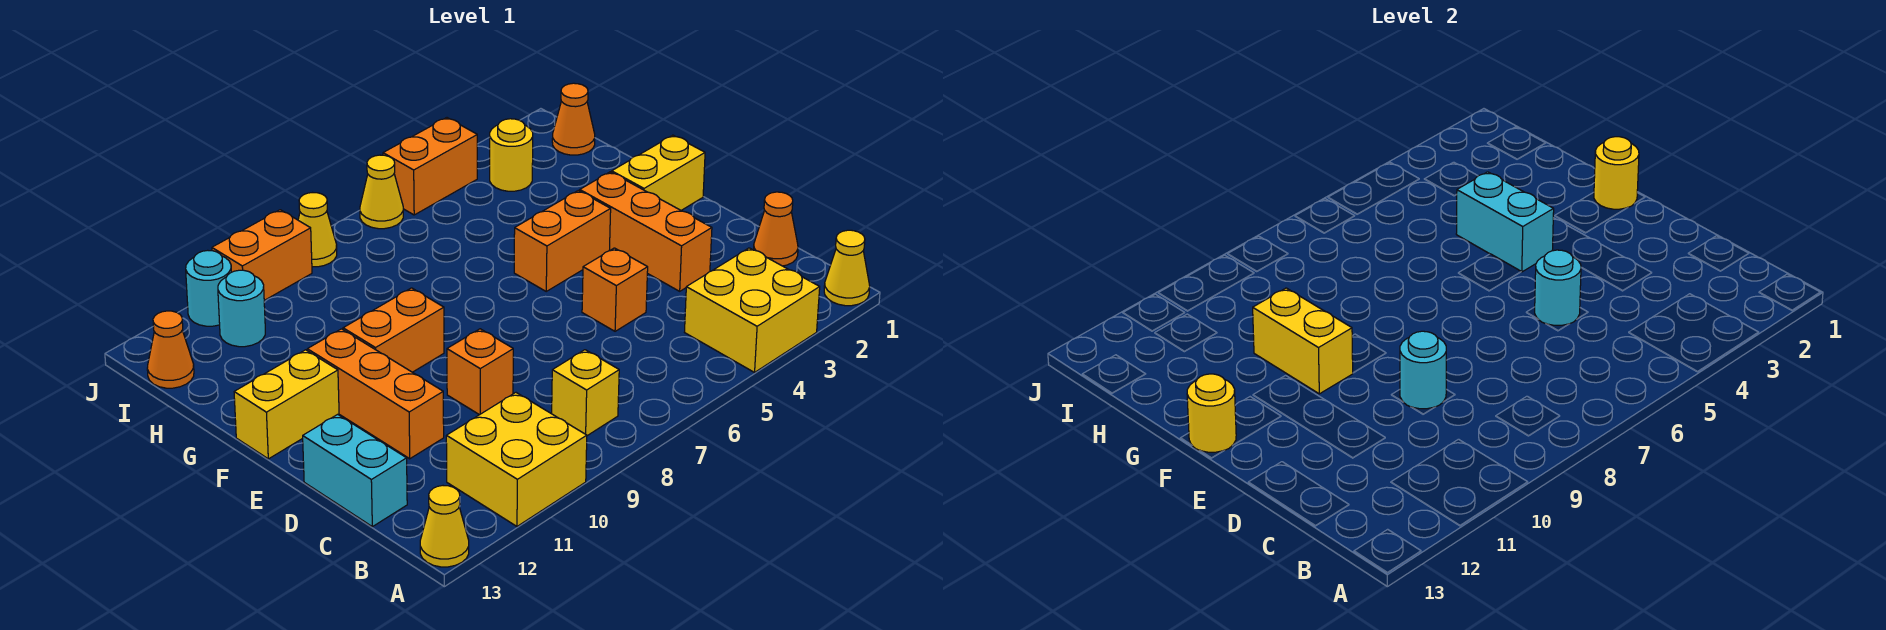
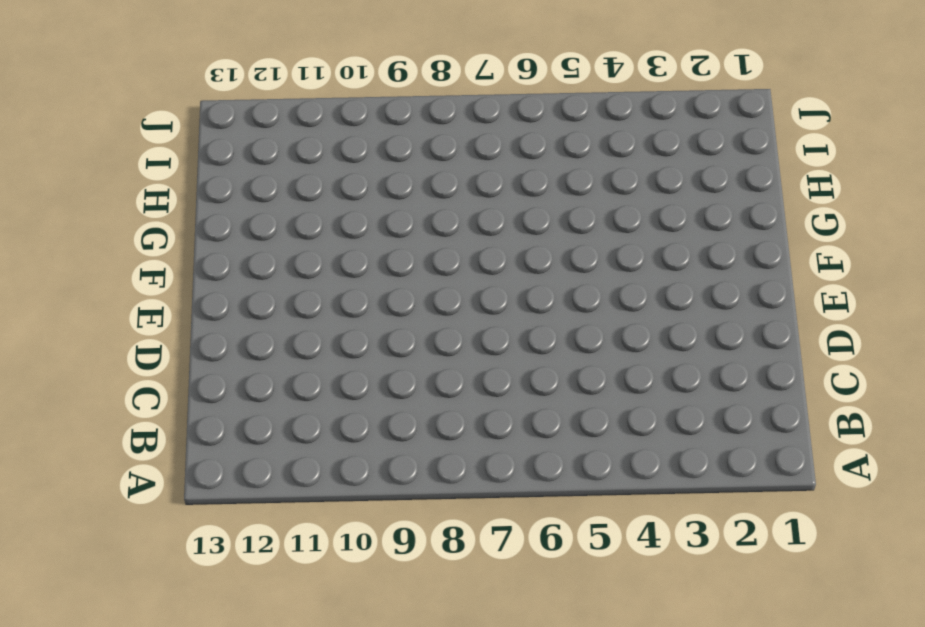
none -> yellow 1x1 cone [824,230,870,306]
none -> yellow 2x2 brick [685,248,820,372]
none -> yellow 2x2 brick [446,393,587,526]
none -> yellow 1x1 cone [420,486,469,567]

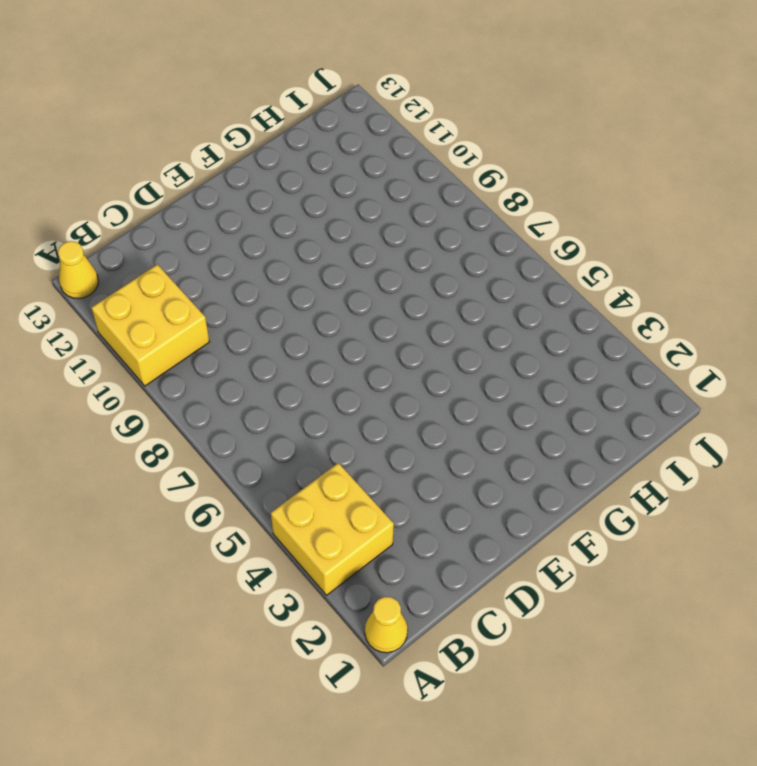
none -> yellow 1x1 brick [552,350,619,436]
none -> orange 1x1 cone [754,192,798,266]
none -> cyan 1x2 brick [303,414,407,527]
none -> orange 1x3 brick [580,172,712,291]

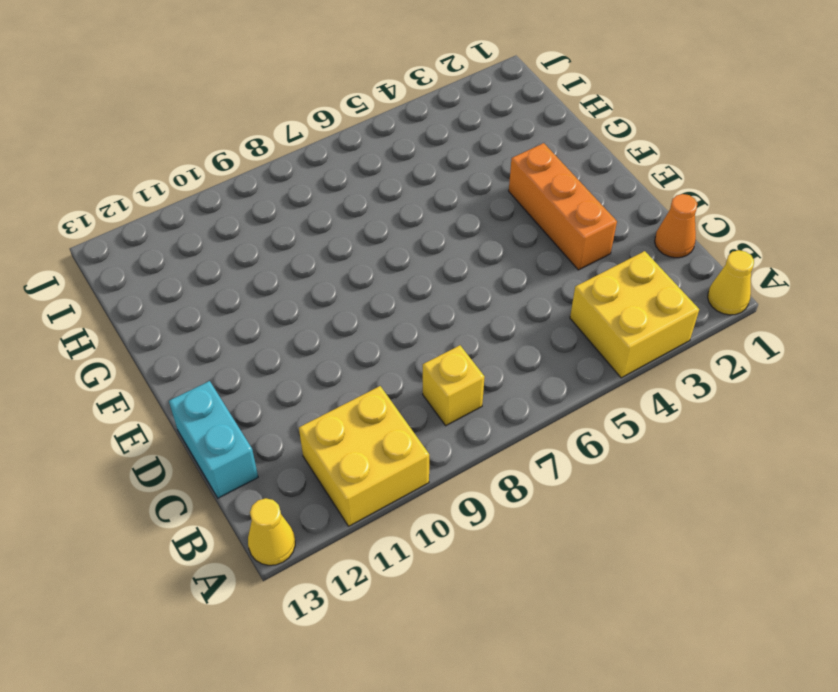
none -> orange 1x1 brick [582,248,648,331]
none -> orange 1x1 brick [447,329,513,415]
none -> orange 1x3 brick [307,329,444,459]
none -> yellow 1x2 brick [612,135,705,210]

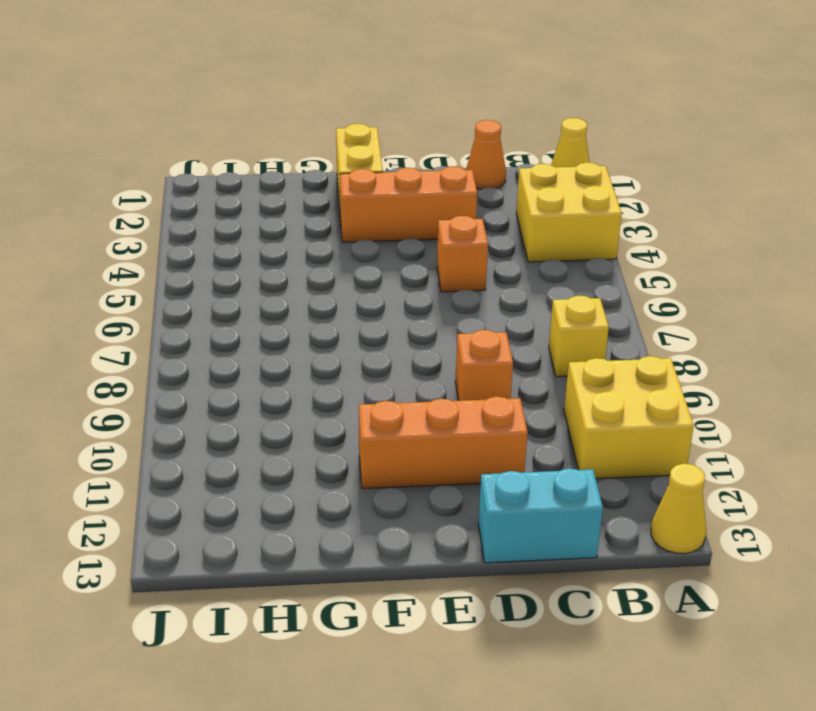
none -> orange 1x2 brick [514,191,611,291]
none -> orange 1x2 brick [343,288,444,372]
none -> yellow 1x2 brick [234,350,339,459]
none -> orange 1x1 cone [552,83,595,155]

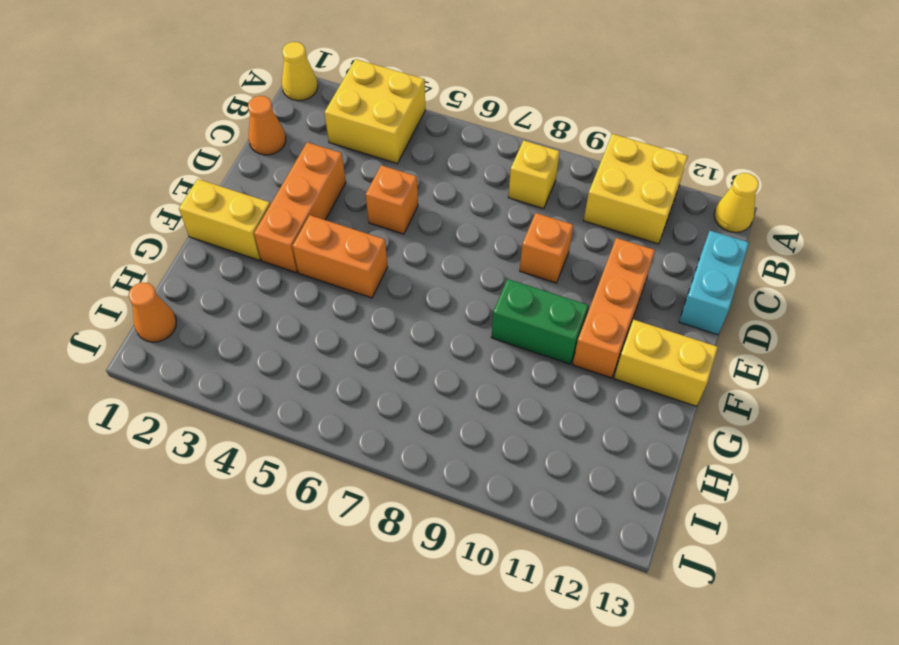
green 1x2 brick [491,279,588,364] -> orange 1x2 brick [343,288,444,372]
none -> yellow 1x1 round brick [490,119,533,191]
none -> cyan 1x1 round brick [218,270,265,347]
none -> orange 1x1 cone [147,311,194,388]
none -> orange 1x2 brick [383,118,477,215]

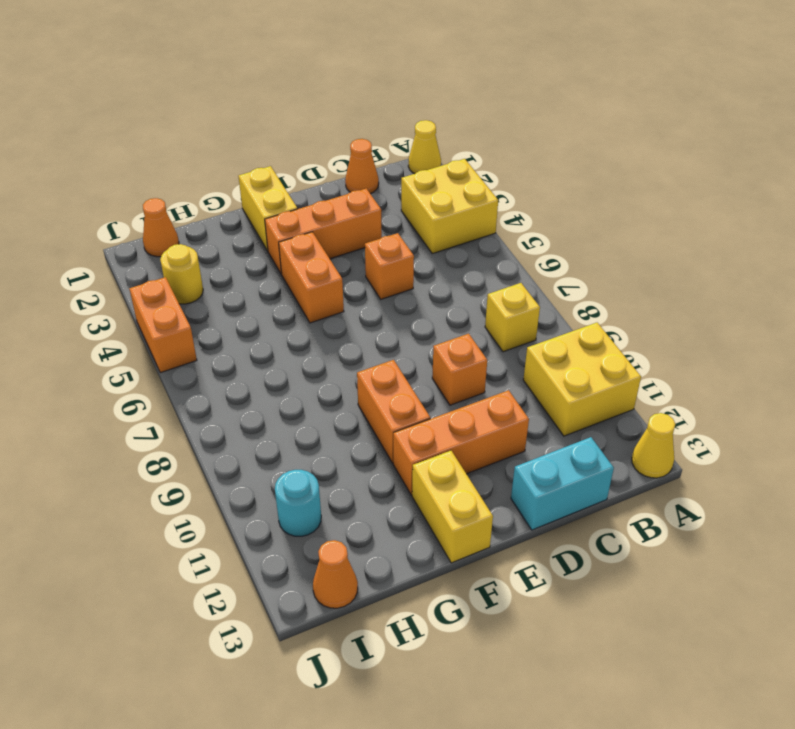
none -> yellow 1x1 cone [360,155,403,229]
none -> yellow 1x1 cone [298,193,337,267]
none -> orange 1x2 brick [212,210,312,300]
none -> cyan 1x1 round brick [186,250,231,326]

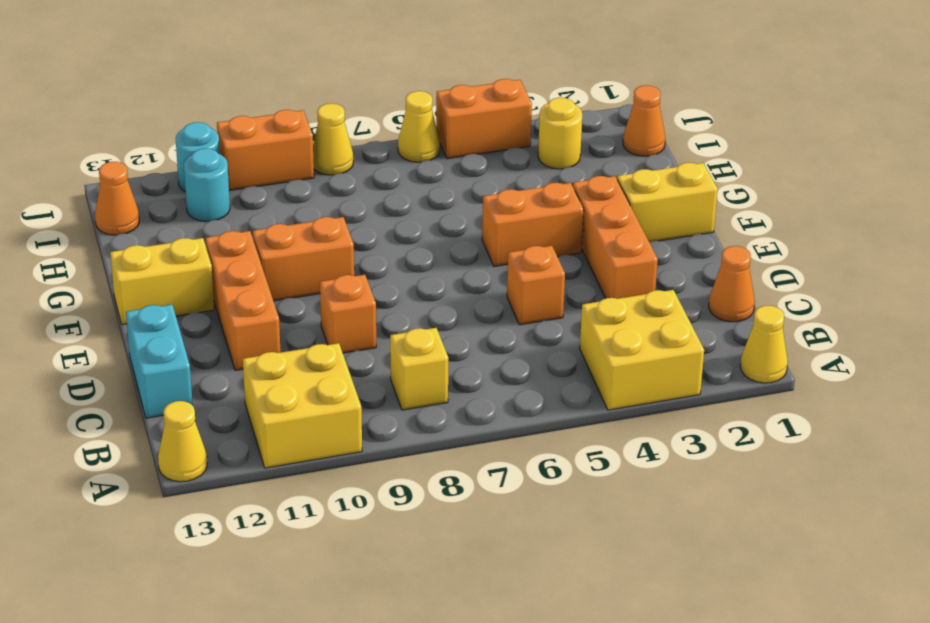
none -> cyan 1x1 round brick [1535,250,1581,325]
none -> cyan 1x1 round brick [1400,331,1446,409]
none -> yellow 1x1 round brick [1594,137,1639,209]
none -> cyan 1x2 brick [1456,172,1554,272]

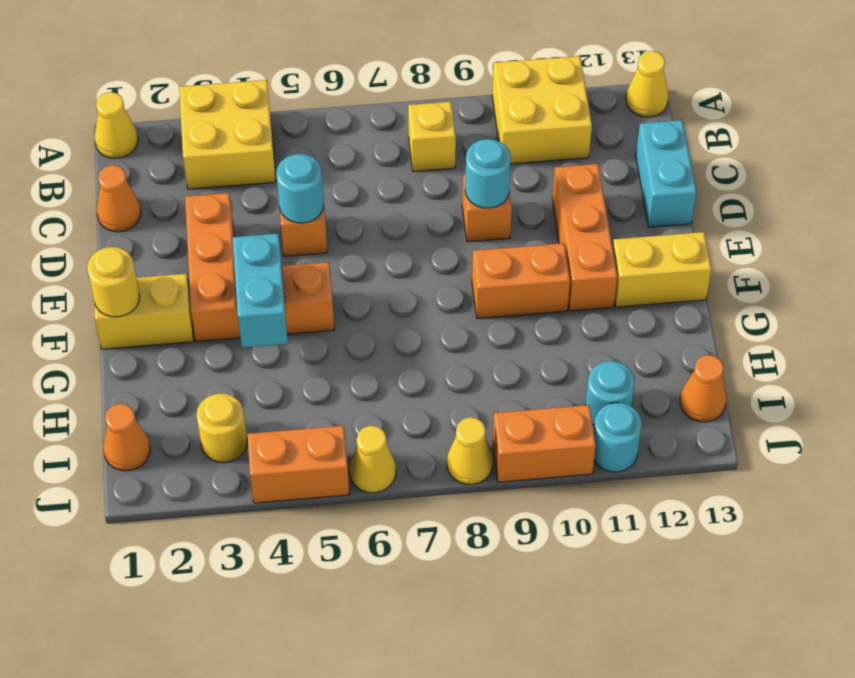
none -> yellow 1x2 brick [1253,288,1353,394]
none -> yellow 1x1 round brick [1187,374,1236,452]

